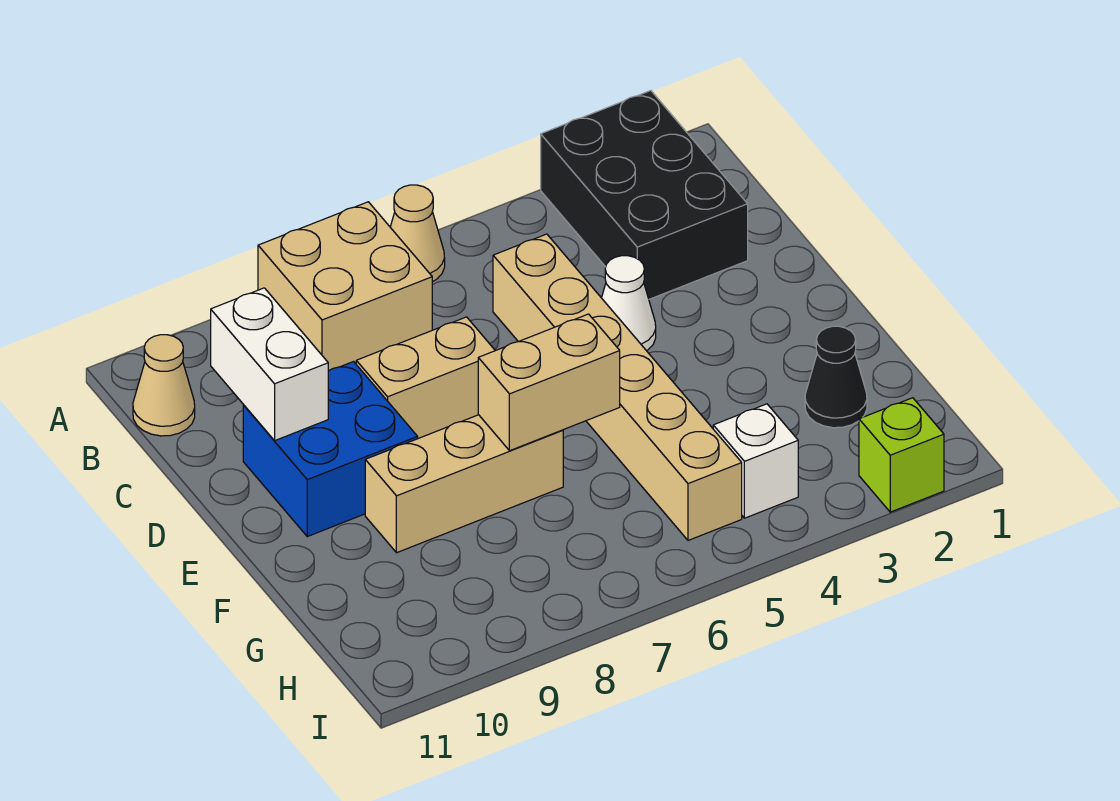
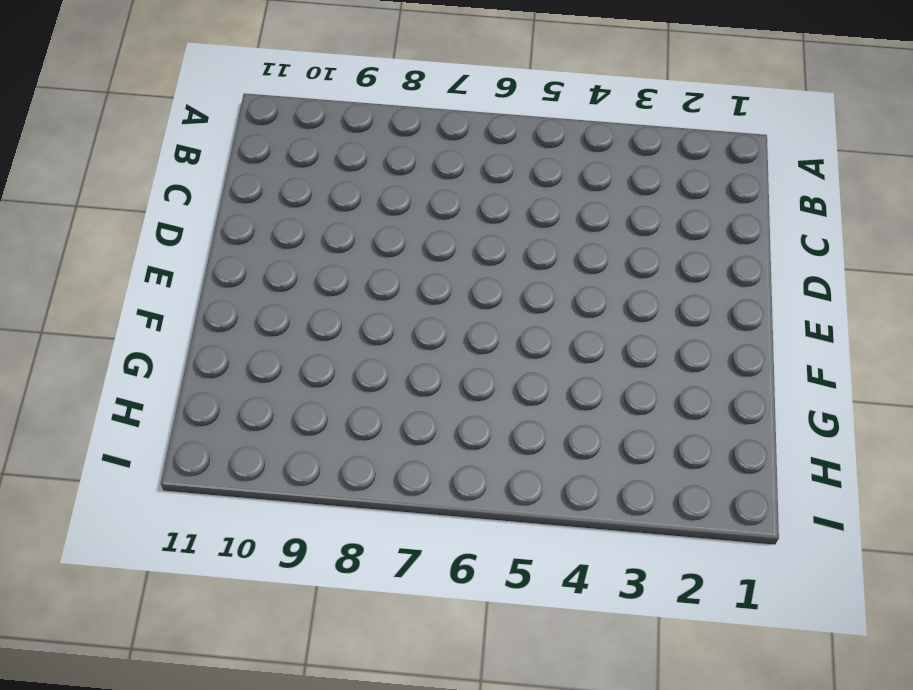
none -> black 2x3 brick [541,91,748,299]
none -> tan 1x1 cone [390,185,445,282]
none -> tan 2x2 brick [258,202,432,371]

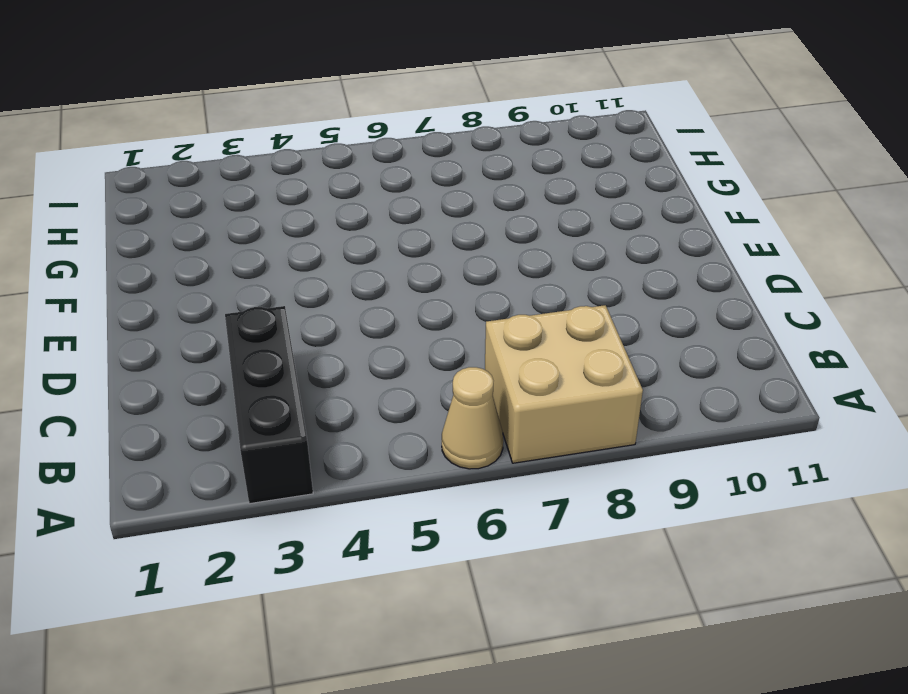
black 1x3 brick [225,306,313,504] -> black 2x3 brick [541,91,748,299]
none -> tan 1x1 cone [133,335,195,436]
none -> tan 1x6 brick [493,234,742,540]
none -> white 1x1 cone [602,256,656,351]

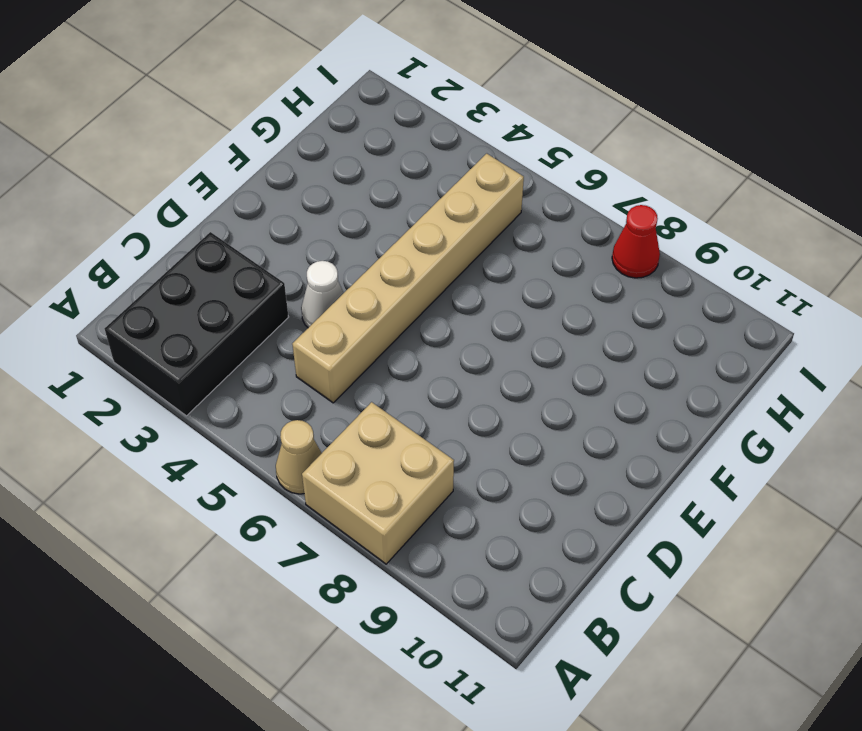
red 1x1 cone [612,205,660,278] -> none
none -> tan 1x1 cone [133,335,195,436]
none -> tan 1x2 brick [356,317,495,438]
none -> blue 2x2 brick [243,362,418,536]

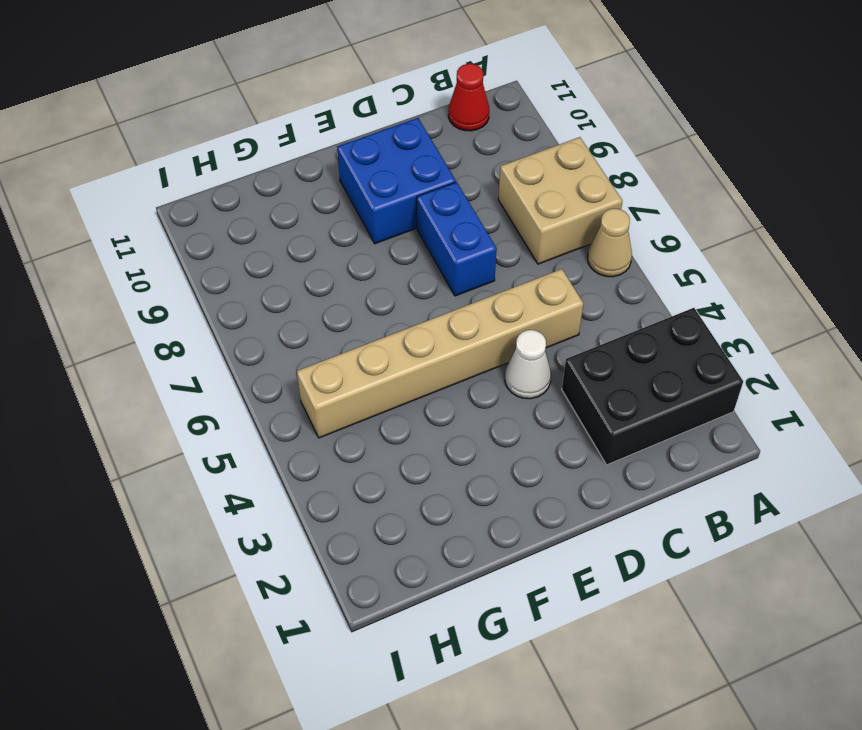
red 1x1 cone [448,64,489,131] -> tan 1x1 cone [133,335,195,436]
blue 1x2 brick [417,182,497,296] -> tan 1x2 brick [356,317,495,438]
none -> tan 1x3 brick [365,415,563,553]
none -> black 1x1 cone [805,326,867,428]
none -> white 1x1 brick [713,404,798,518]

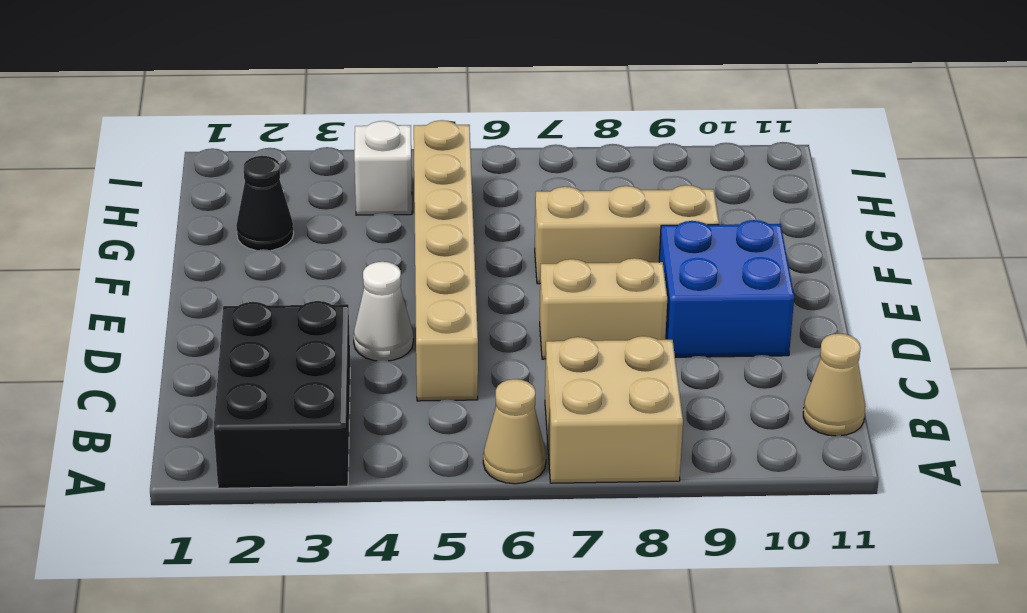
none -> lime 1x1 brick [859,398,944,512]
none -> white 1x2 brick [211,288,328,440]
none -> tan 1x2 brick [478,314,620,451]

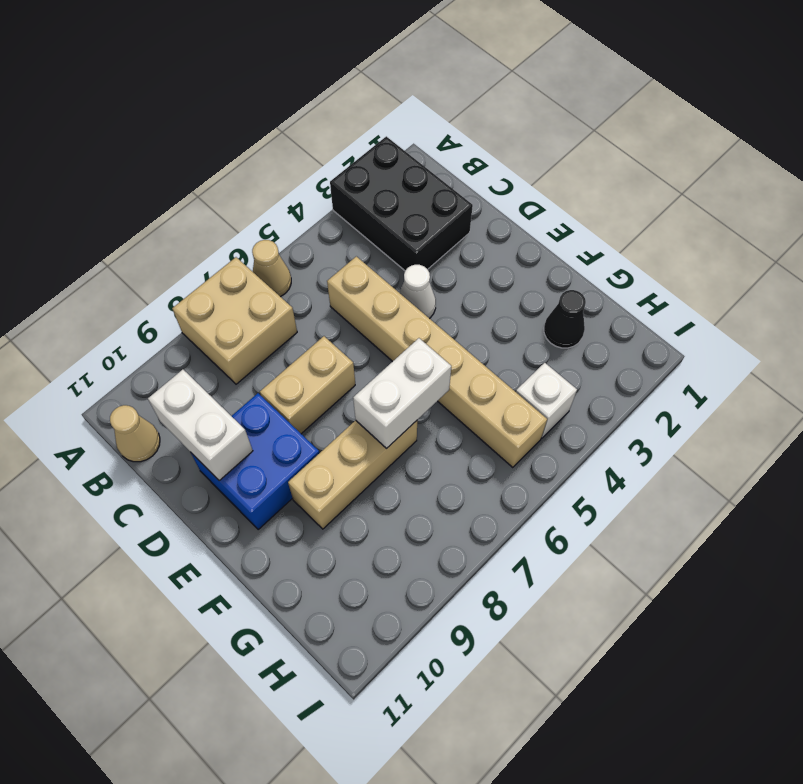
white 1x2 brick [353,338,451,448] -> tan 1x2 brick [478,314,620,451]
none -> lime 1x1 brick [859,398,944,512]

